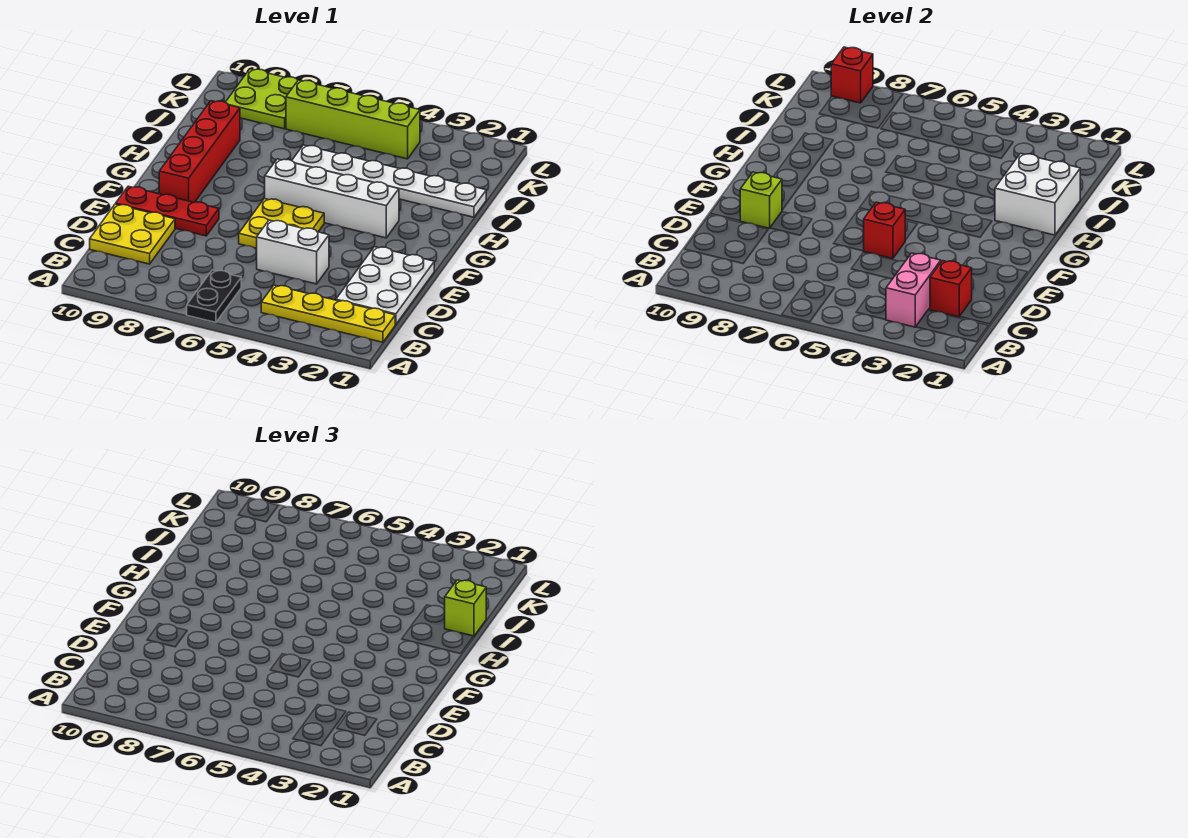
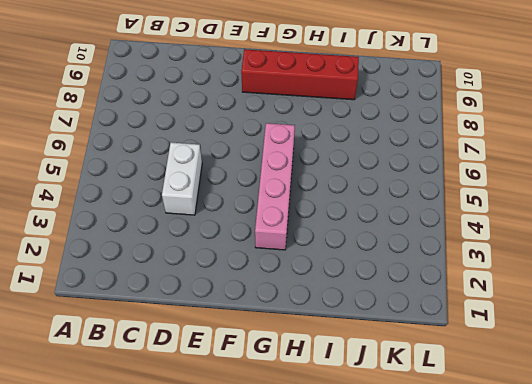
pink 1x4 brick [255,123,295,250] -> white 1x4 brick [265,159,399,238]
none -> black 1x2 plate [187,270,241,322]
none -> yellow 1x4 plate [261,285,395,342]
none -> white 2x3 plate [336,247,434,324]

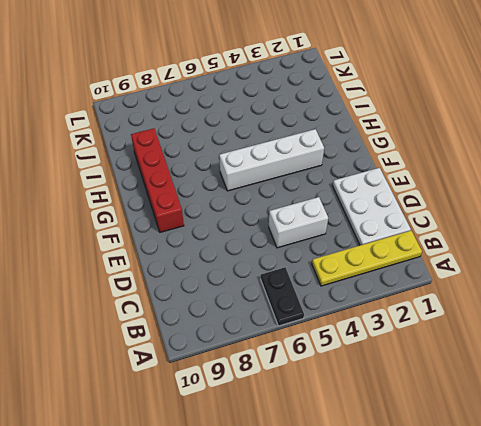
none -> yellow 2x2 plate [90,204,175,264]
none -> yellow 2x2 plate [239,199,324,248]
none -> red 1x3 plate [116,186,219,236]

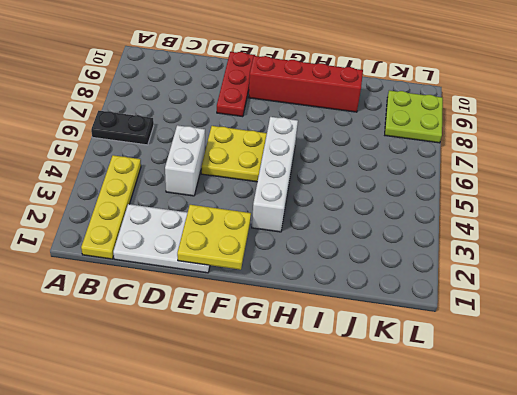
yellow 2x2 plate [177,205,251,270] -> yellow 2x2 plate moved to [90,204,175,264]
none -> white 1x6 plate [292,145,486,217]
none -> lime 1x4 brick [286,80,420,159]
none -> pink 1x2 brick [886,253,941,327]

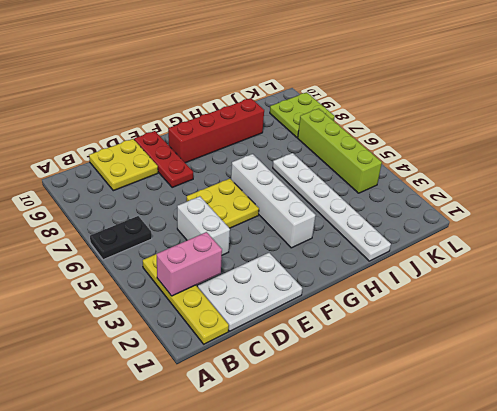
none -> red 1x1 brick [930,261,972,317]
none -> red 1x1 brick [864,202,905,259]
none -> lime 1x1 brick [740,172,782,228]

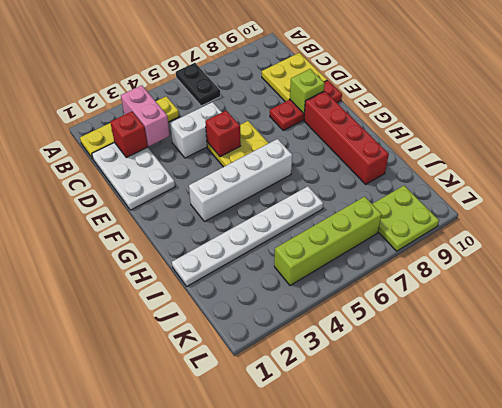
none -> white 2x2 brick [995,153,1080,235]
none -> red 1x1 brick [831,47,873,103]
none -> lime 1x1 brick [445,580,486,636]

